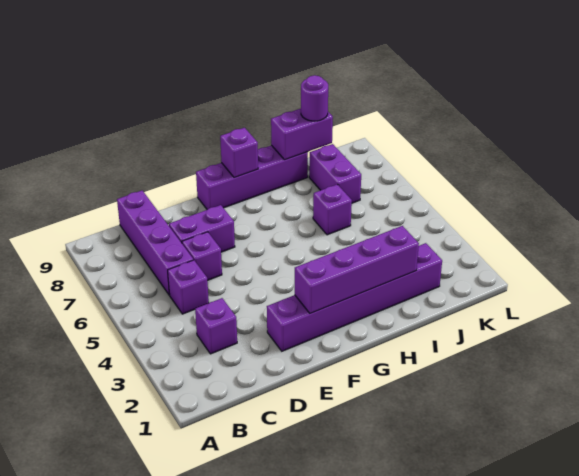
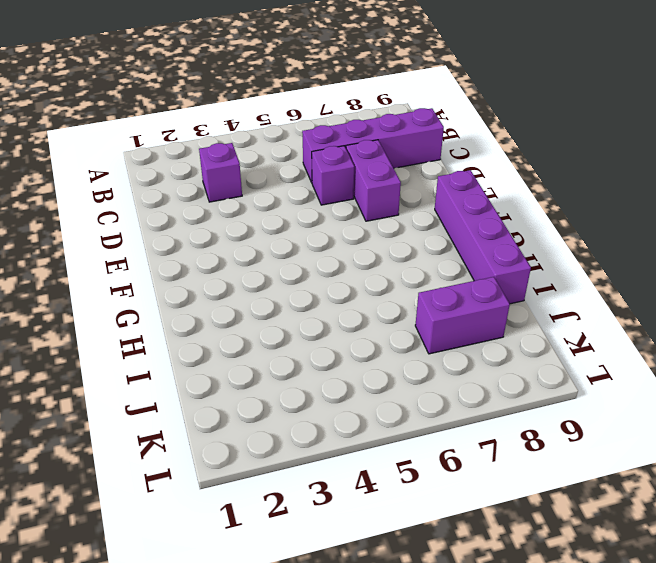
none -> purple 1x1 brick [168,260,209,314]
none -> purple 1x6 brick [267,243,442,351]
none -> purple 1x1 brick [313,184,352,235]

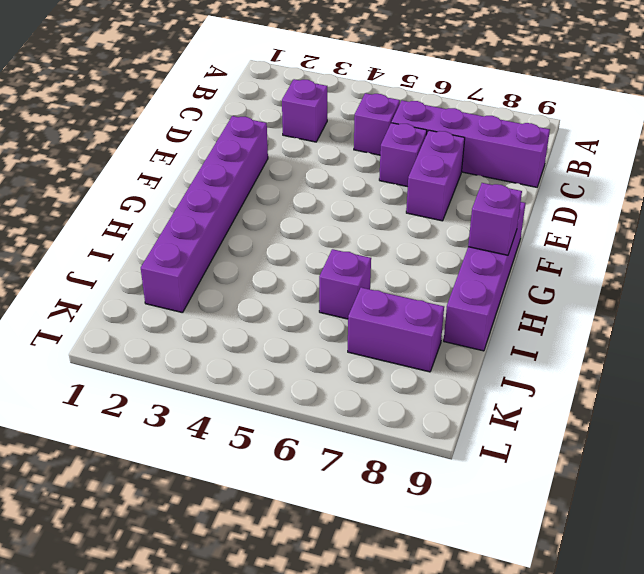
none -> purple 1x4 brick [295,226,419,313]
none -> purple 1x2 brick [271,109,333,160]
none -> purple 1x1 round brick [301,75,328,121]

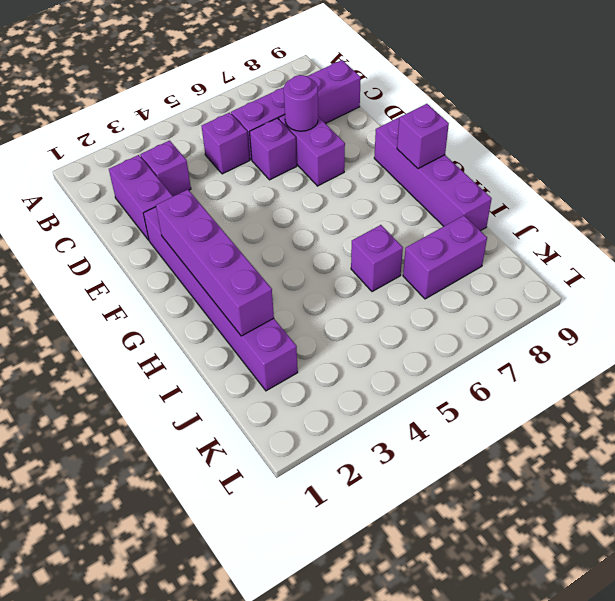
purple 1x2 brick [109,155,173,240] -> purple 1x2 brick moved to [271,109,333,160]
purple 1x1 round brick [284,75,318,131] -> purple 1x1 round brick moved to [301,75,328,121]

